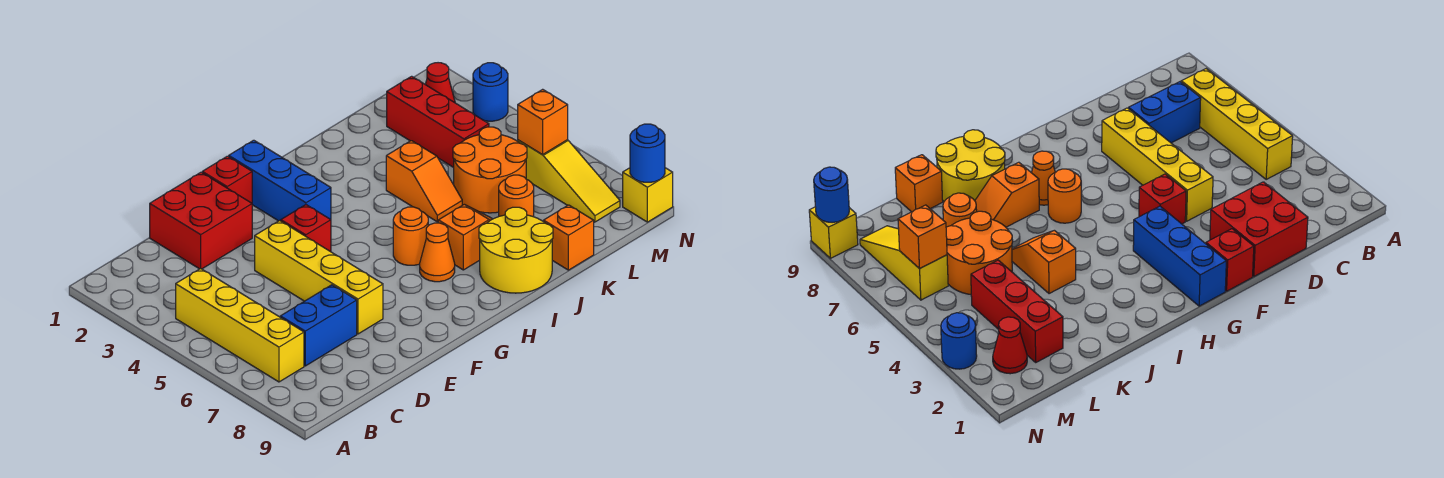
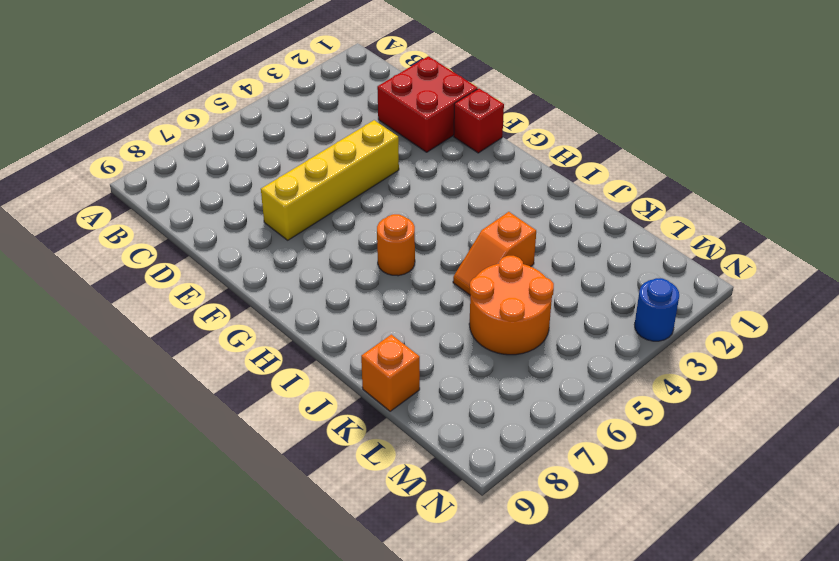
none -> yellow 1x4 brick [176,268,304,382]
none -> blue 1x2 brick [280,285,357,366]
none -> red 1x1 brick [281,205,331,252]

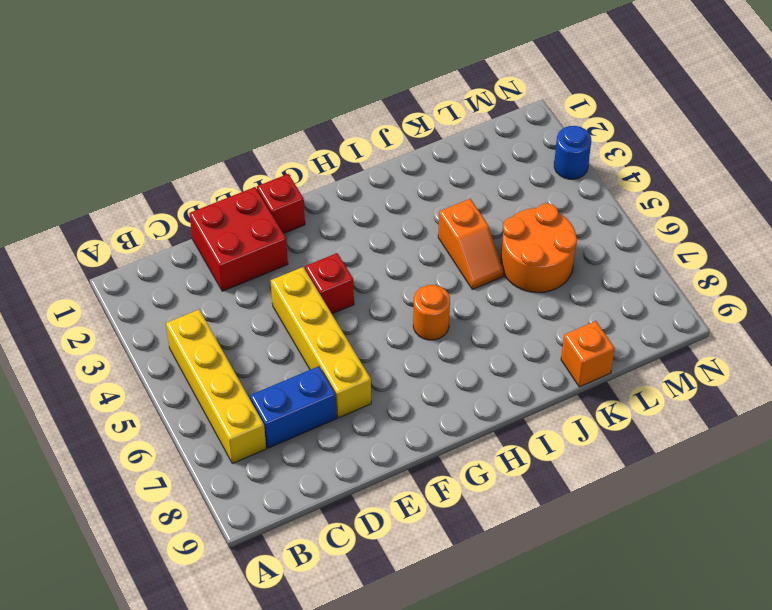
none -> blue 1x3 brick [229,140,331,221]
none -> orange 1x1 cone [420,223,455,282]
none -> orange 1x2 slope [438,204,492,270]

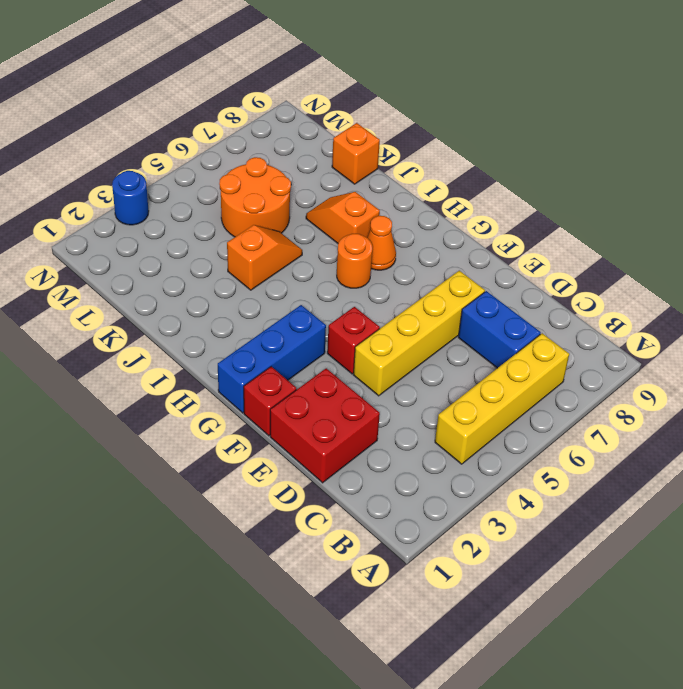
none -> yellow 2x2 round brick [479,207,553,293]
none -> orange 1x1 round brick [499,175,534,217]
none -> red 1x3 brick [387,76,489,168]

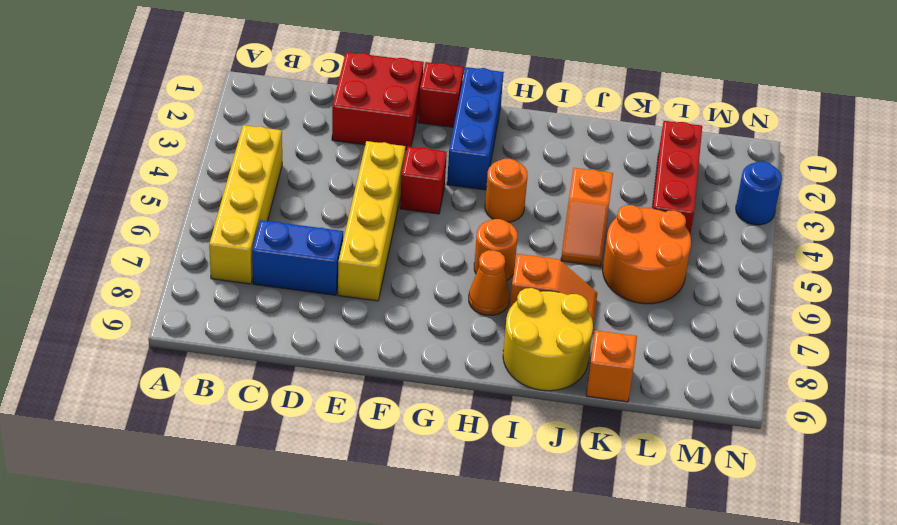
orange 1x1 round brick [485,159,528,222] -> orange 1x1 round brick moved to [499,175,534,217]
none -> red 1x1 cone [425,63,455,103]
none -> yellow 1x3 slope [518,140,620,222]
none -> yellow 1x1 brick [623,168,673,222]

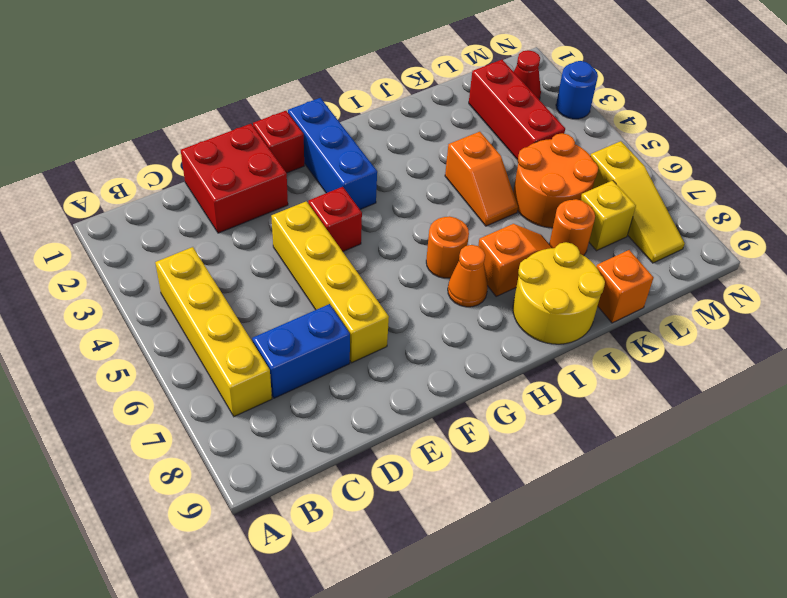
yellow 1x1 brick [580,180,636,251] -> yellow 1x1 brick moved to [623,168,673,222]
none -> orange 1x1 brick [518,89,568,155]
none -> blue 1x1 round brick [630,124,665,182]

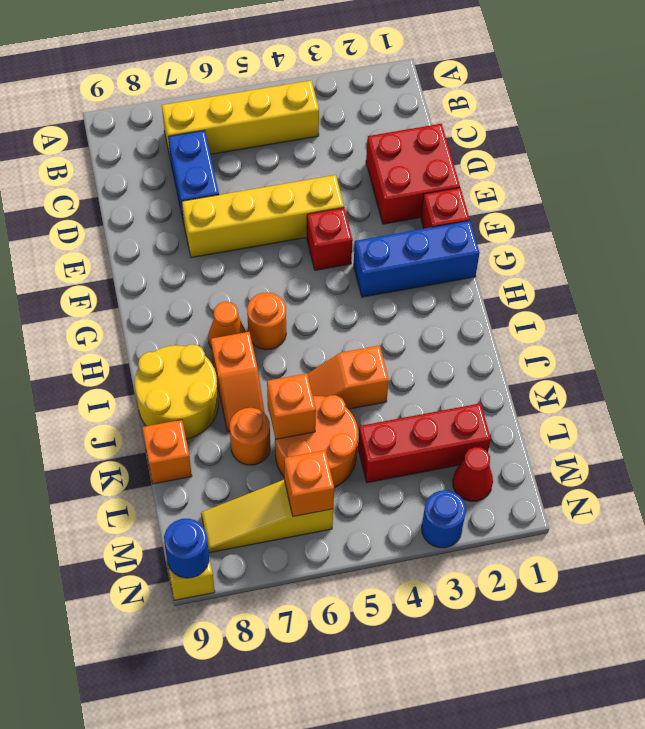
orange 1x1 brick [267,374,316,439] -> none

